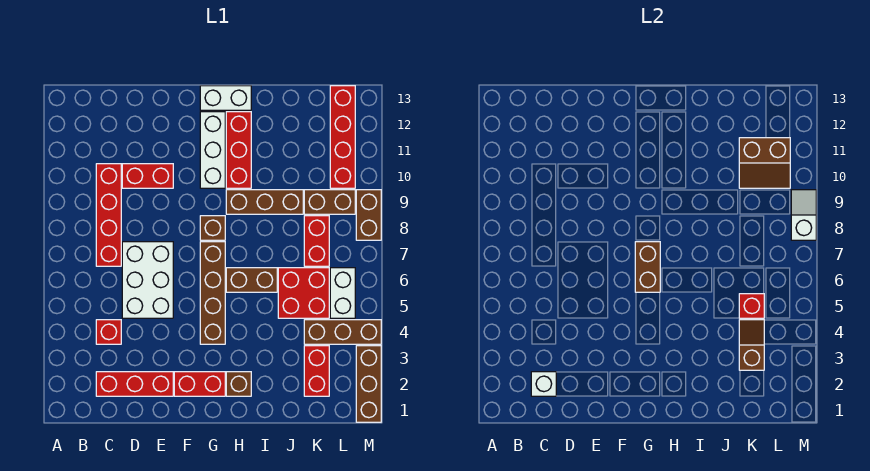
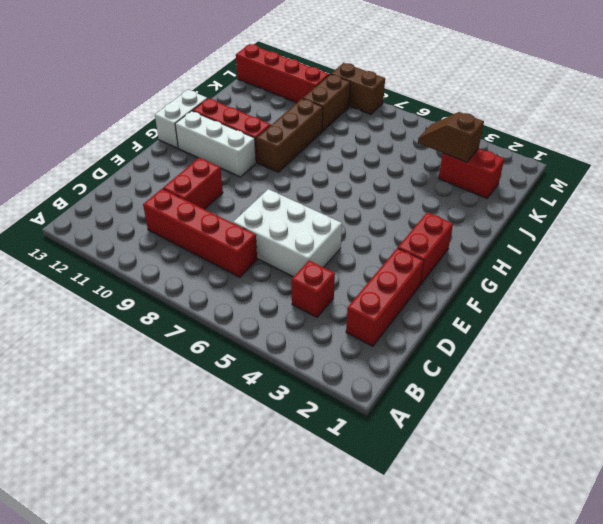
none -> brown 1x4 brick [200,242,225,344]
none -> brown 1x1 brick [200,216,225,240]
none -> brown 1x1 brick [226,372,251,396]

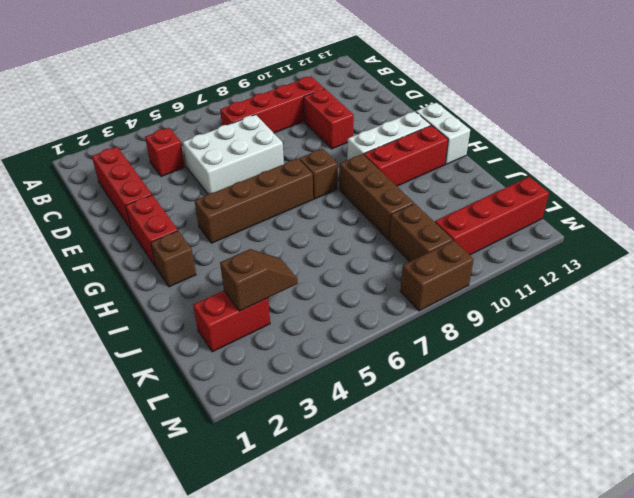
none -> brown 1x2 brick [226,268,277,292]
none -> red 2x2 brick [278,268,329,318]
none -> brown 1x3 brick [304,320,381,344]

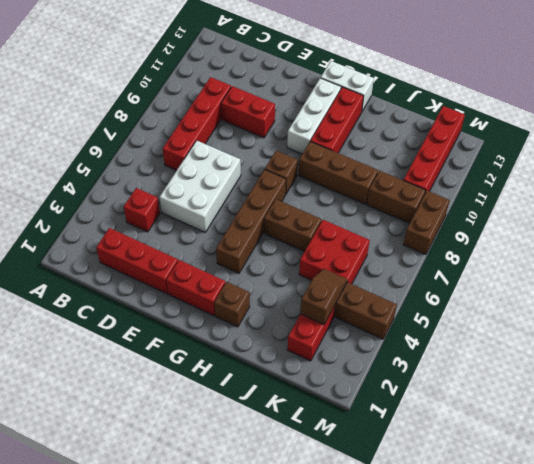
none -> red 1x2 brick [304,216,329,266]
none -> white 1x2 brick [330,268,355,318]
none -> brown 1x3 brick [356,346,381,422]

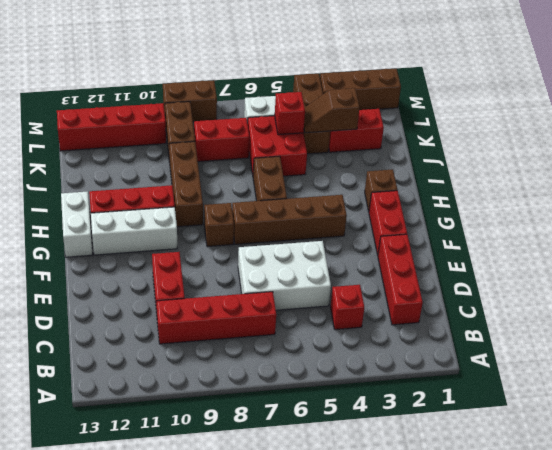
none -> white 1x1 brick [531,372,556,396]
none -> brown 1x2 brick [635,242,660,292]
none -> brown 2x2 slope [739,138,790,188]

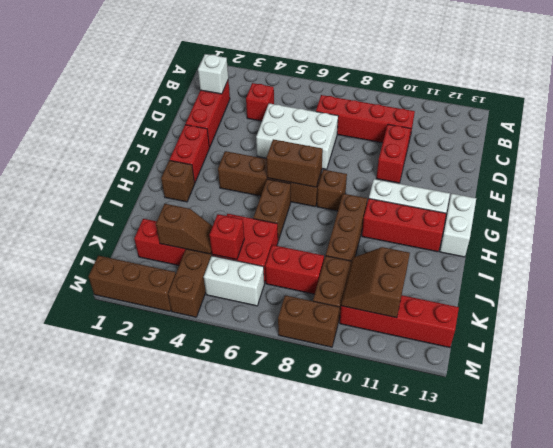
none -> white 1x2 slope [791,190,816,240]

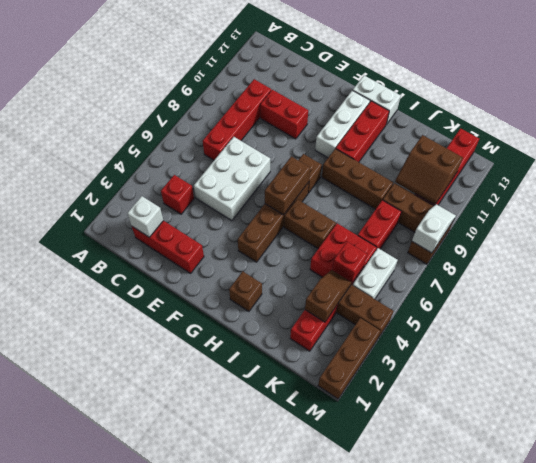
none -> red 1x2 brick [174,372,225,396]

